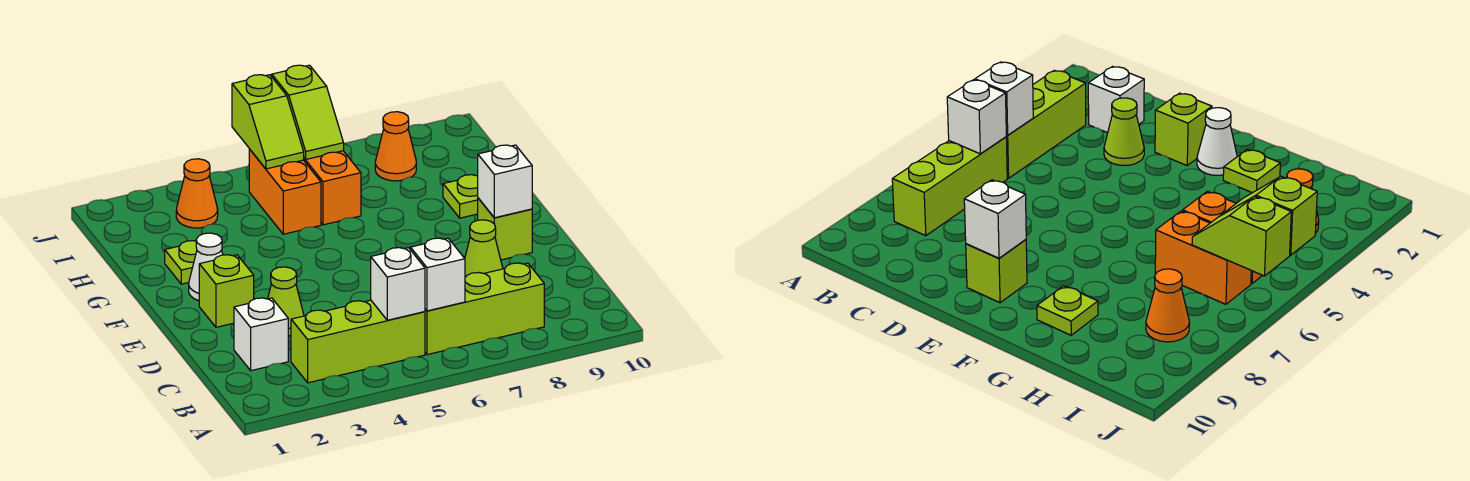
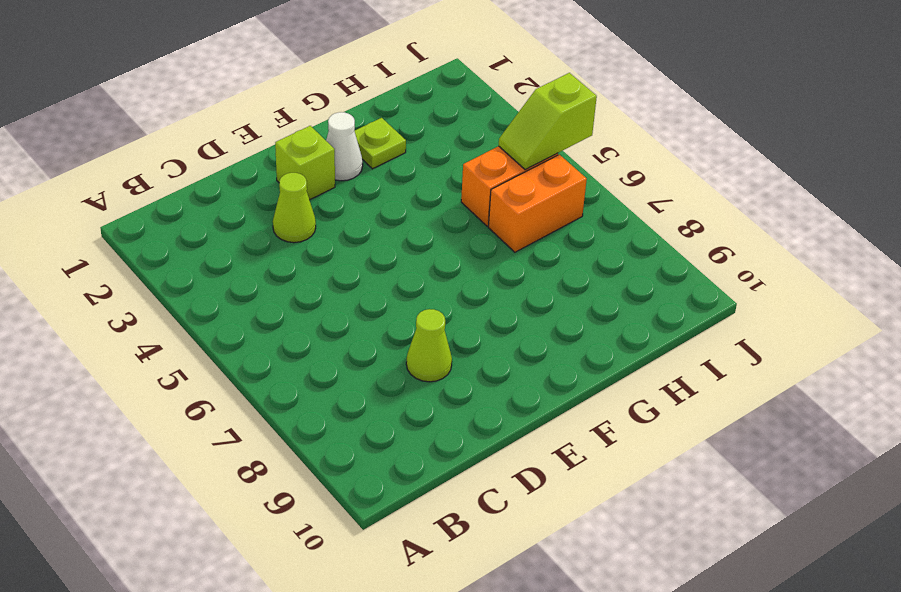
none -> lime 1x3 brick [291,300,425,383]
none -> lime 1x3 brick [425,263,544,355]
none -> white 1x1 brick [234,298,288,371]

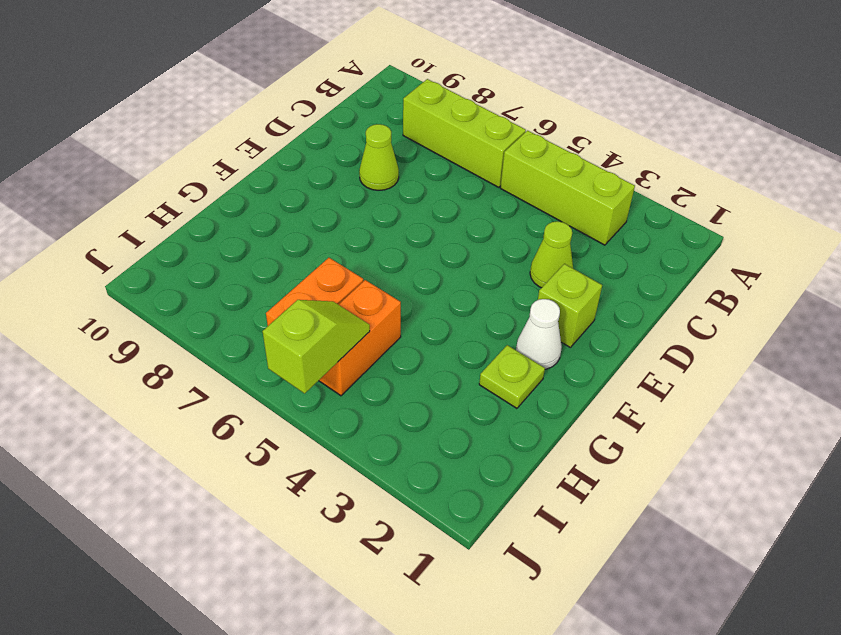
none -> white 1x1 brick [234,298,288,371]
none -> lime 1x1 brick [478,198,532,260]
none -> lime 1x1 plate [443,175,478,218]

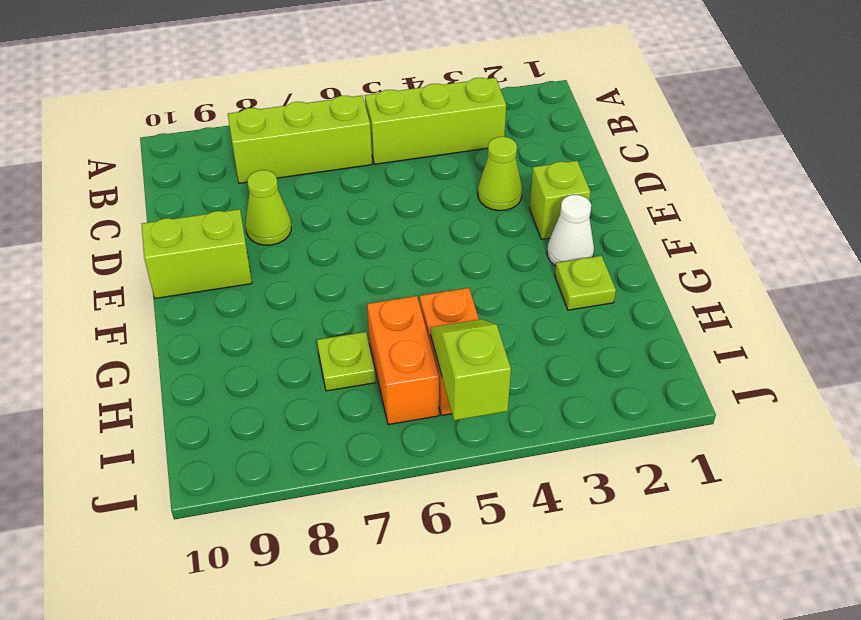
lime 1x2 brick [142,209,252,298] -> lime 1x1 brick [478,198,532,260]
lime 1x1 plate [317,332,376,391] -> lime 1x1 plate moved to [443,175,478,218]
none -> white 1x1 brick [234,298,288,371]
none -> orange 1x1 cone [176,159,218,228]
none -> orange 1x1 cone [375,112,416,181]

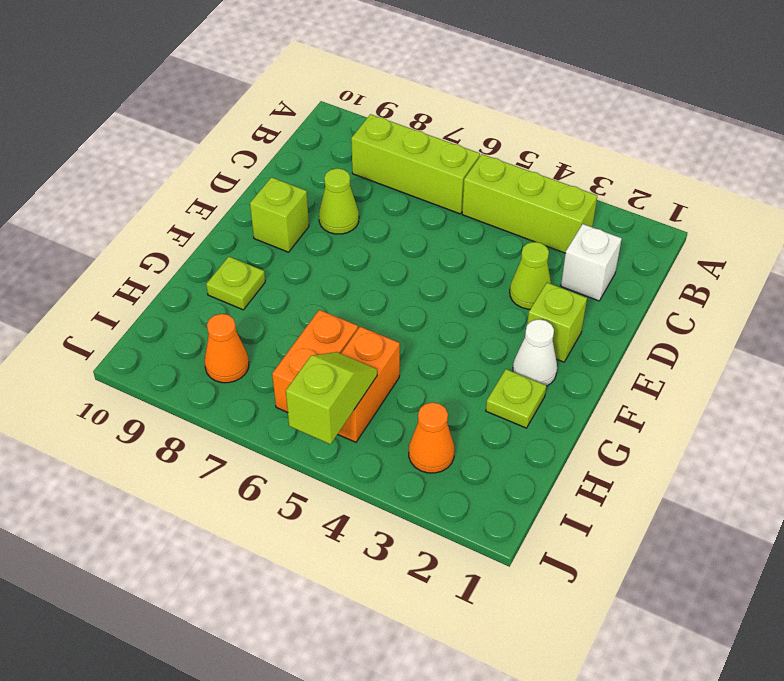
none -> white 1x1 brick [371,248,425,320]
none -> white 1x1 brick [410,238,465,311]
none -> white 1x1 brick [477,145,532,218]

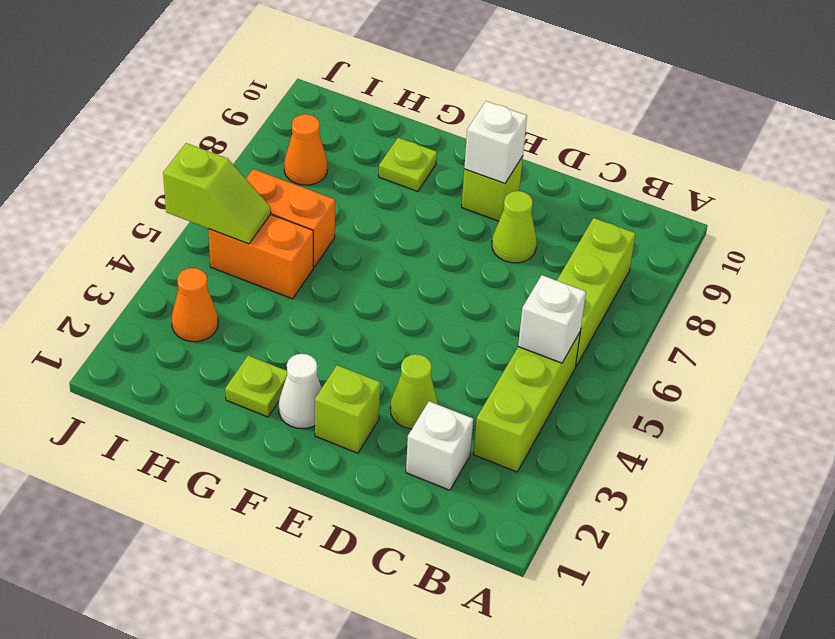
none -> white 1x1 brick [410,238,465,311]
none -> lime 1x2 slope [272,65,344,159]

